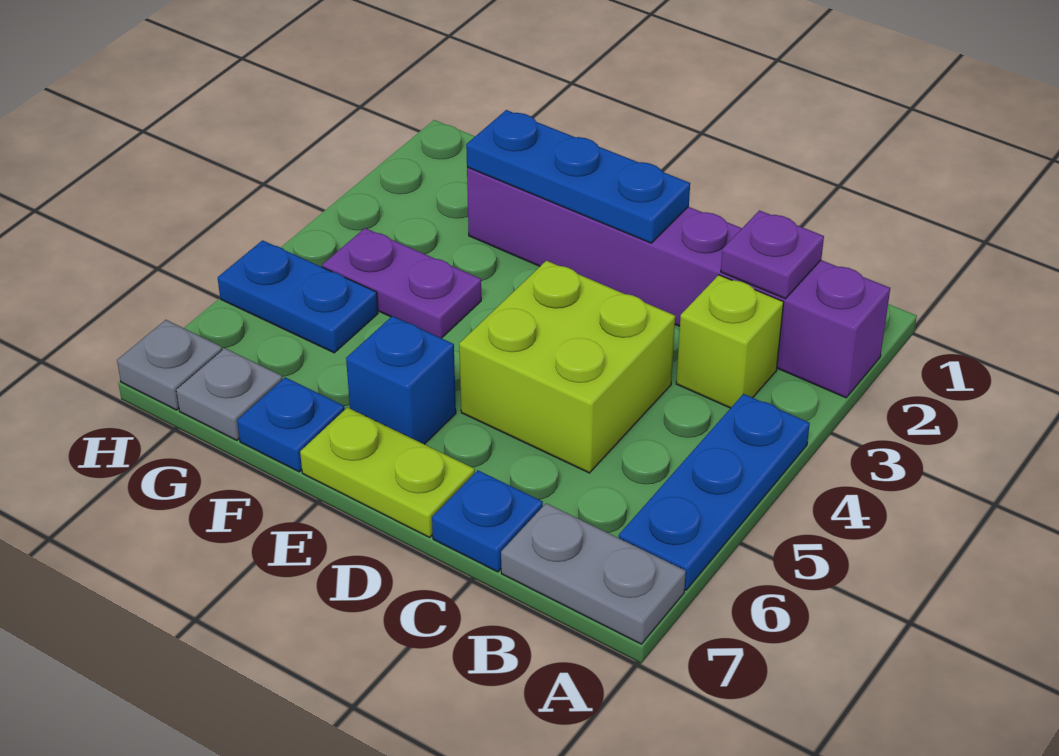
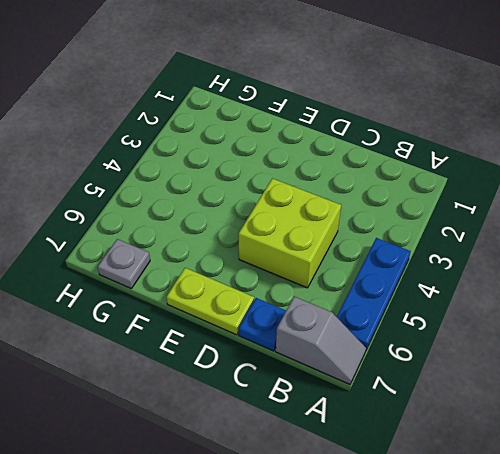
grey 1x2 slope [276,297,366,384] -> grey 1x2 plate [501,503,686,644]
none -> purple 1x6 brick [467,167,890,398]
none -> lime 1x1 brick [676,275,784,408]
none -> blue 1x1 brick [346,316,456,444]

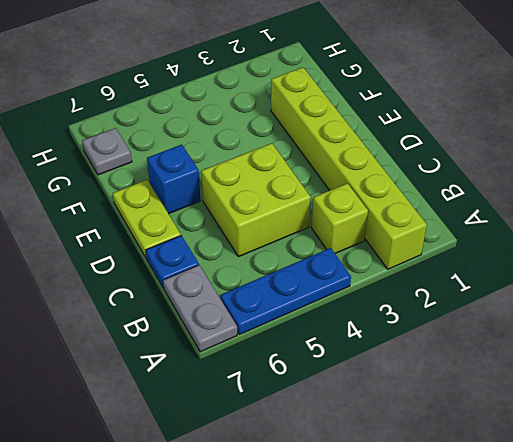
lime 1x6 brick [271,67,427,269] -> purple 1x6 brick [467,167,890,398]
none -> purple 1x2 plate [322,228,481,338]
none -> blue 1x1 plate [237,377,345,472]
none -> blue 1x2 plate [218,240,378,353]

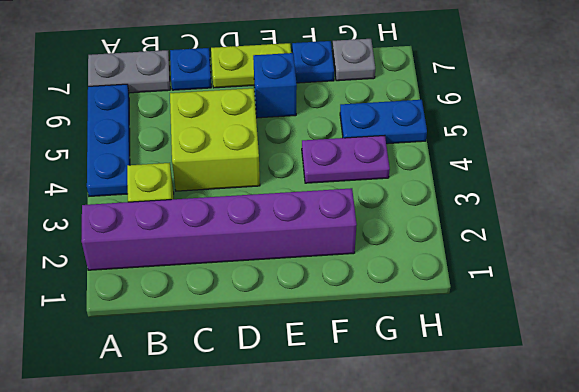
none -> grey 1x1 plate [117,320,222,410]
none -> purple 1x1 plate [721,211,824,299]
none -> blue 1x3 plate [466,110,690,243]

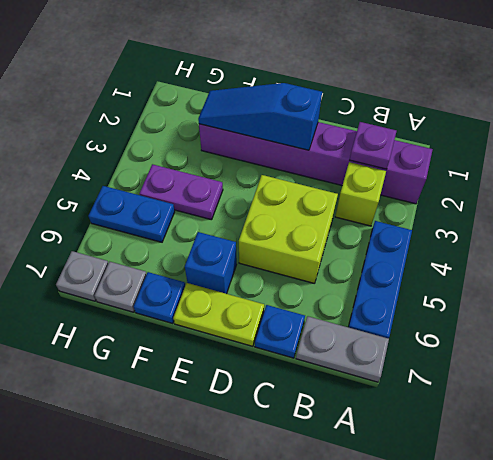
blue 1x3 slope [198,83,322,150] -> blue 1x3 plate [466,110,690,243]

